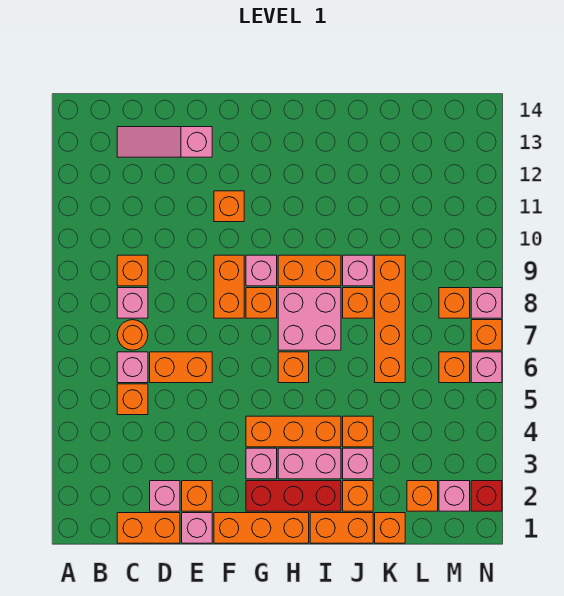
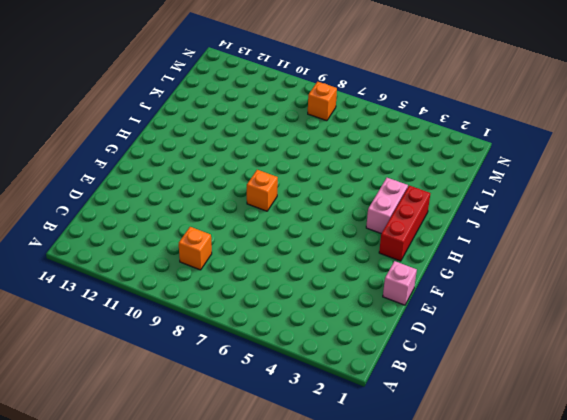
none -> orange 1x2 brick [117,513,180,543]
none -> orange 1x1 brick [117,384,148,415]
none -> pink 1x1 brick [117,352,148,383]
none -> orange 1x1 round brick [117,320,148,350]

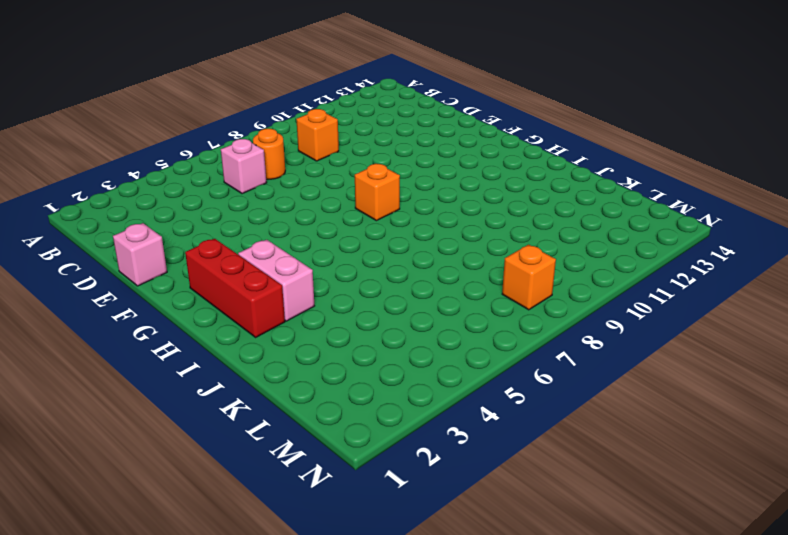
none -> orange 1x2 brick [117,513,180,543]
none -> orange 1x1 brick [117,384,148,415]
none -> pink 1x1 brick [117,288,148,318]
none -> pink 1x3 slope [117,127,212,157]

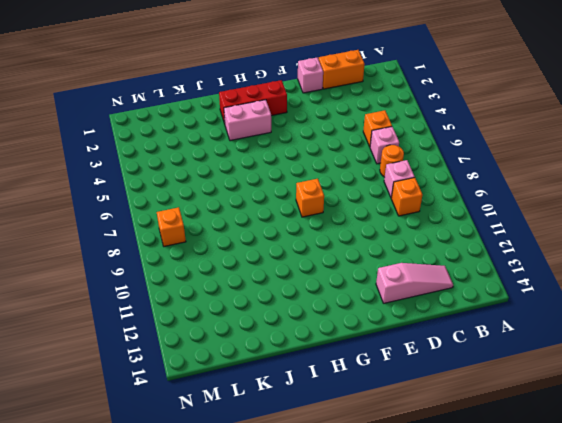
none -> pink 1x1 brick [150,481,180,511]
none -> orange 1x2 brick [150,352,212,383]
none -> orange 1x1 brick [182,481,212,511]
none -> orange 1x3 brick [214,513,309,543]

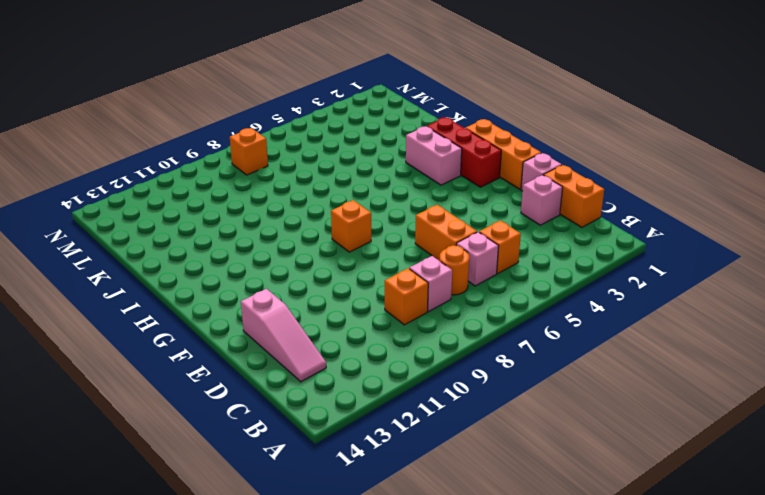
none -> orange 1x1 brick [182,481,212,511]
none -> orange 1x2 brick [214,255,244,318]
none -> orange 1x1 brick [214,191,244,222]
none -> pink 1x1 brick [246,448,277,479]

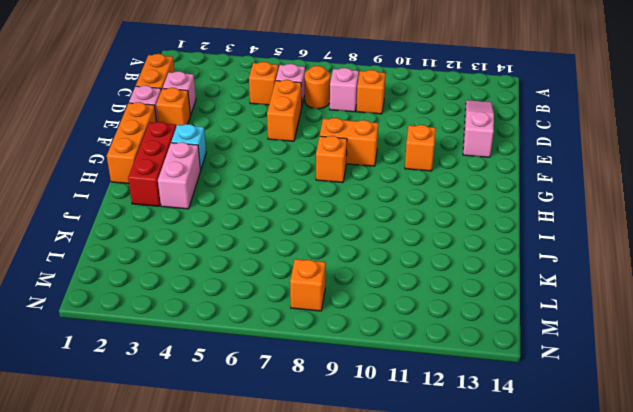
cyan 1x1 brick [171,124,206,170] -> pink 1x1 brick [246,448,277,479]
none -> orange 1x3 brick [246,416,341,447]
none -> pink 1x1 brick [246,255,277,286]
none -> orange 1x1 brick [278,352,309,383]
none -> pink 2x2 brick [278,288,341,350]

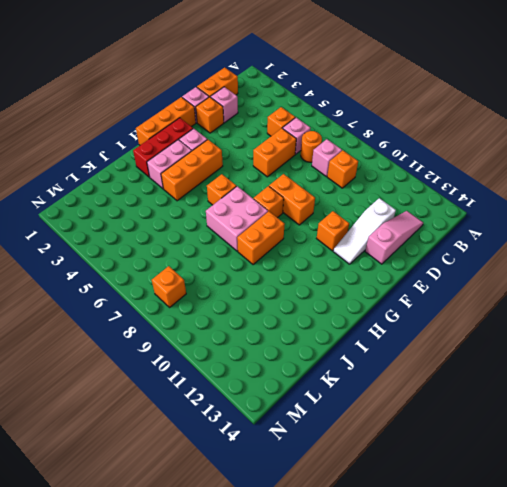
white 1x3 slope [333,198,396,264] -> none
none -> pink 1x1 brick [246,255,277,286]
none -> orange 1x2 brick [310,513,373,543]
none -> orange 1x1 brick [343,481,373,511]
none -> pink 1x1 brick [343,448,373,479]

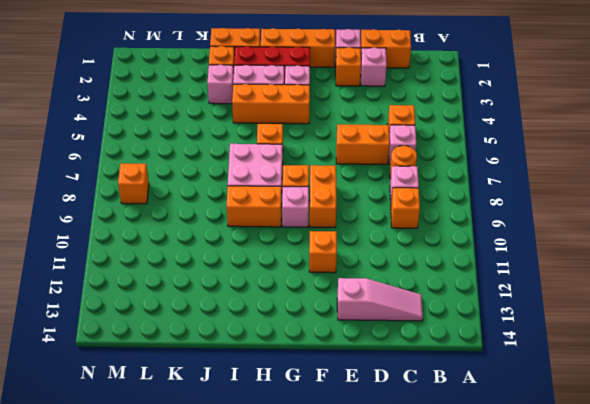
none -> orange 1x1 brick [343,416,373,447]
none -> orange 1x1 brick [343,288,373,318]
none -> pink 1x1 brick [343,255,373,286]
none -> orange 1x1 brick [375,513,405,543]

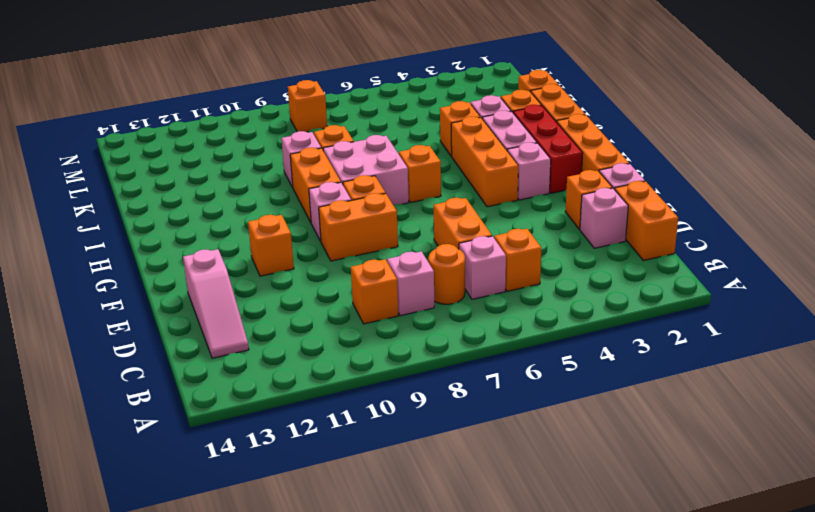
none -> orange 1x4 brick [375,255,405,383]
none -> orange 1x1 brick [407,481,438,511]
none -> pink 1x1 brick [439,481,470,511]
none -> orange 1x1 brick [439,352,470,383]

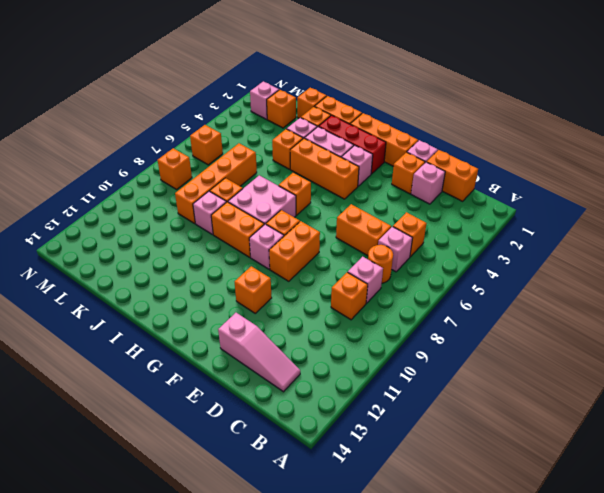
none -> red 1x1 brick [471,481,502,511]
none -> pink 1x1 brick [471,352,502,383]
none -> orange 1x1 brick [471,320,502,350]
none -> pink 1x1 brick [471,288,502,318]

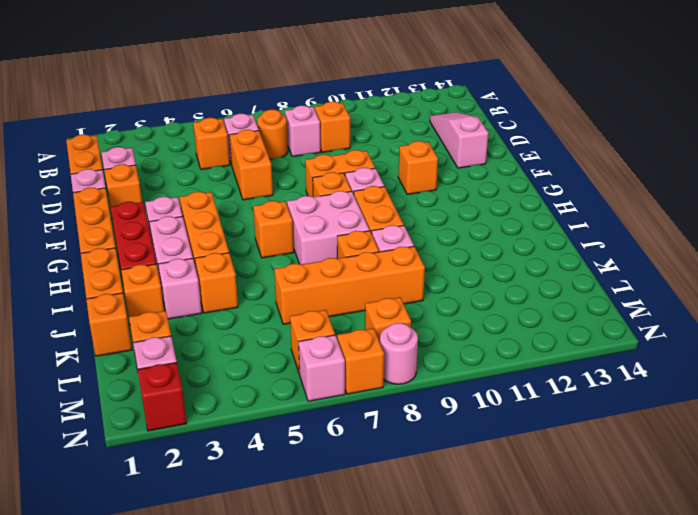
pink 1x1 round brick [380,323,418,384] -> pink 1x1 brick [471,288,502,318]

